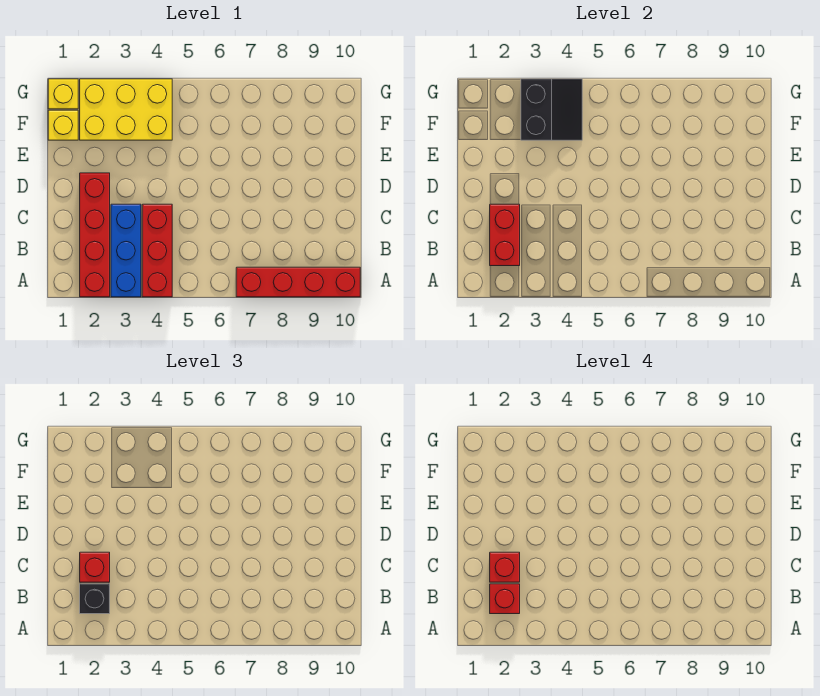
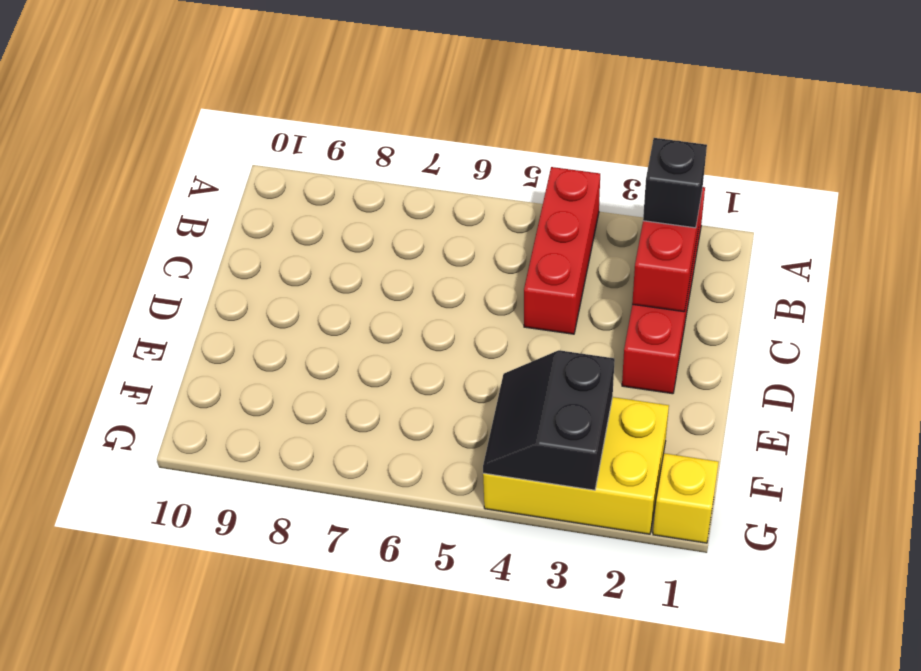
none -> blue 1x3 brick [111,204,141,297]
none -> red 1x4 brick [236,267,360,297]
none -> yellow 1x1 brick [48,110,78,140]

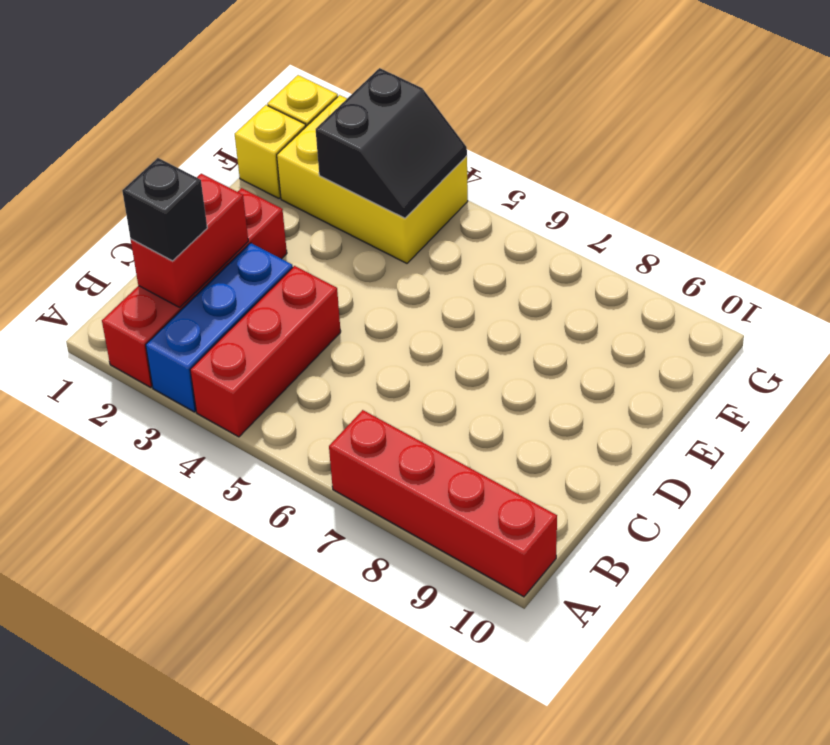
none -> red 1x1 brick [80,552,110,582]
none -> red 1x1 brick [490,584,520,614]
none -> red 1x1 brick [490,552,520,582]

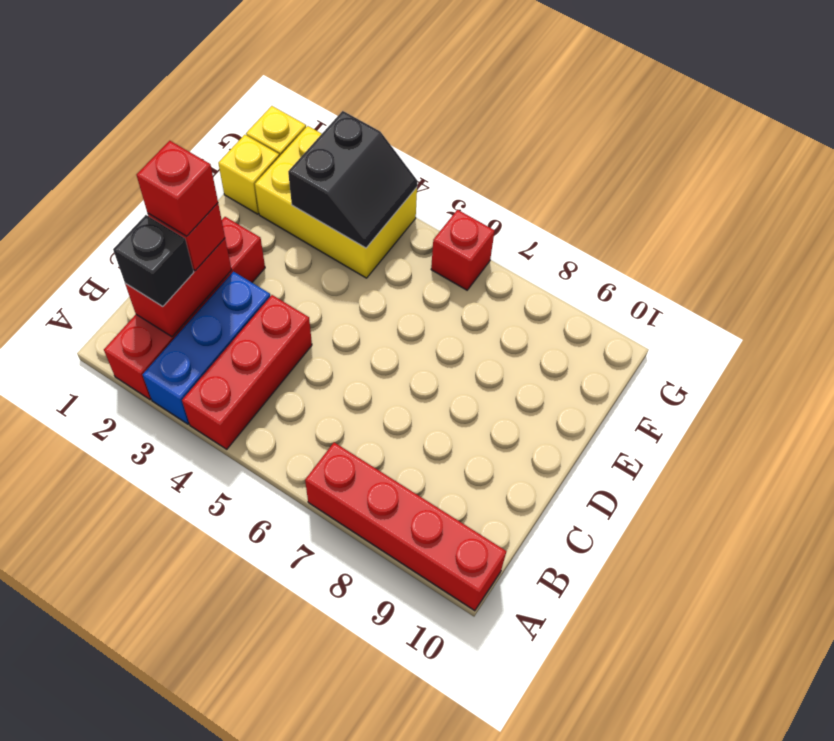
red 1x1 brick [431,210,495,290] -> red 1x1 brick moved to [490,584,520,614]

